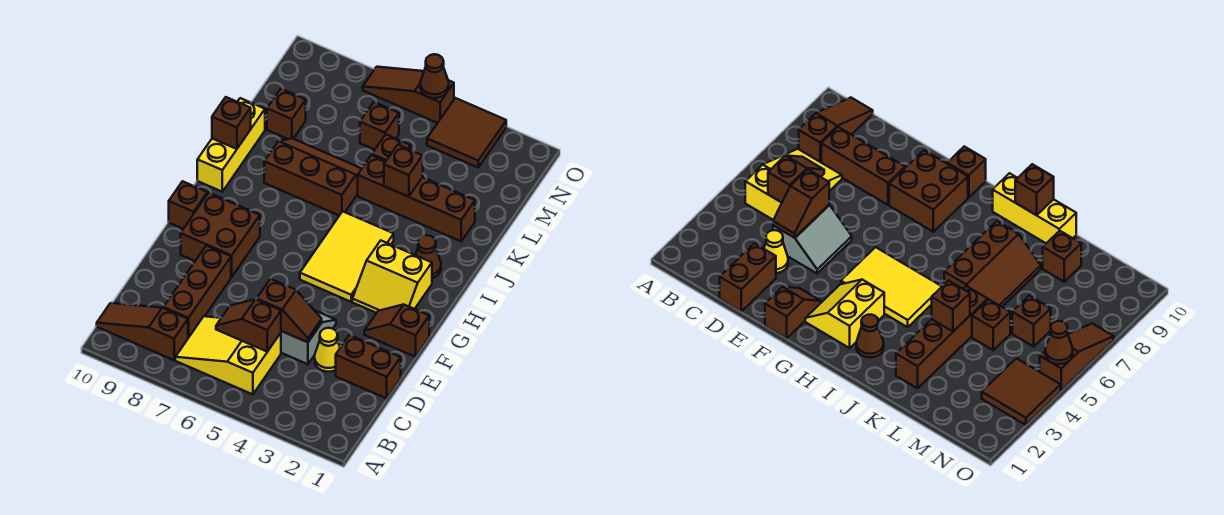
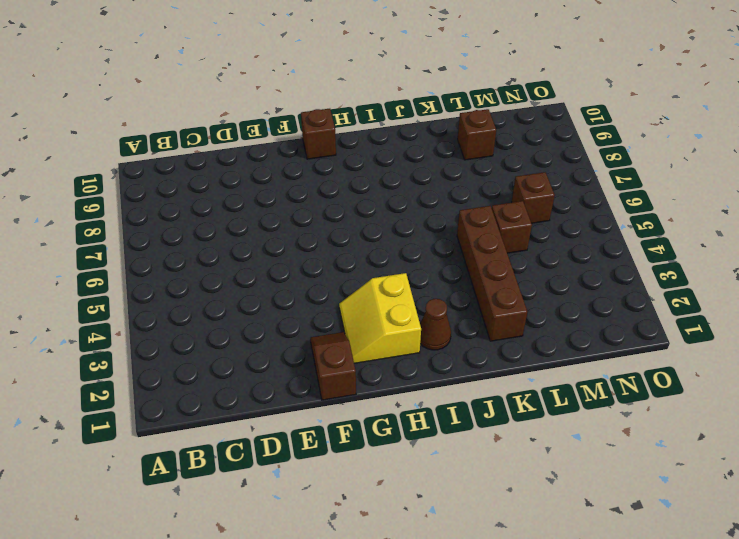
none -> yellow 2x3 slope [175,316,281,394]
none -> brown 1x3 slope [97,303,188,360]
none -> brown 1x3 brick [164,246,231,338]

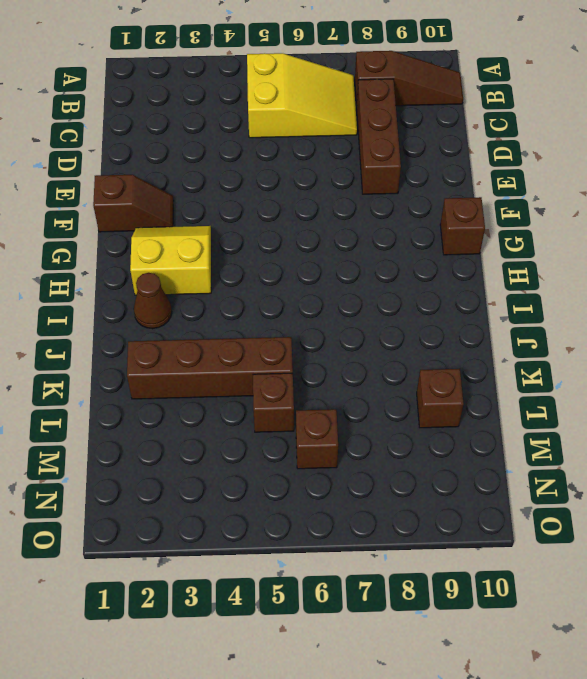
none -> brown 1x2 brick [336,335,401,398]
none -> yellow 1x1 cone [315,328,340,372]
none -> grey 2x2 slope [281,311,336,364]

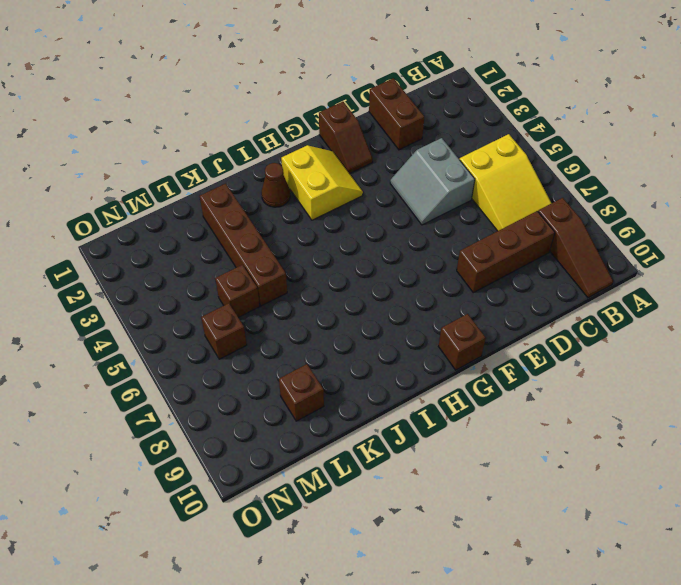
none -> yellow 1x1 cone [315,328,340,372]
none -> brown 2x2 brick [181,193,260,277]
none -> yellow 2x3 tile [300,211,394,302]

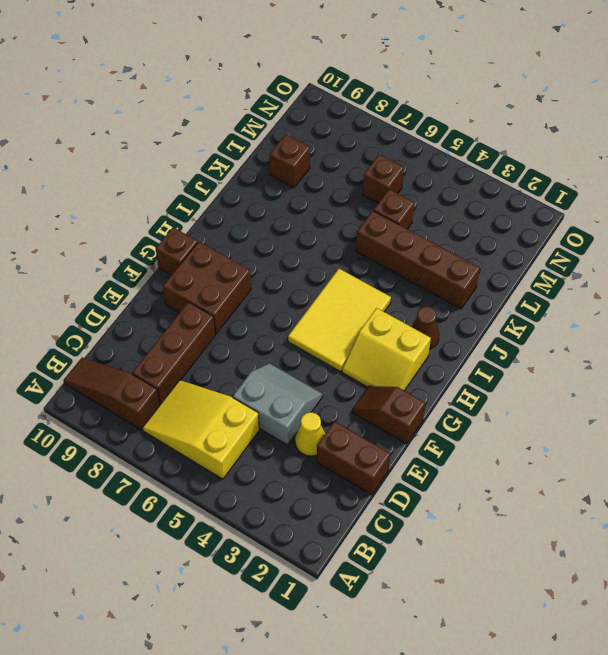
none -> yellow 1x3 brick [197,98,265,192]
none -> brown 2x3 slope [264,139,362,216]
none -> brown 2x2 tile [427,98,506,167]

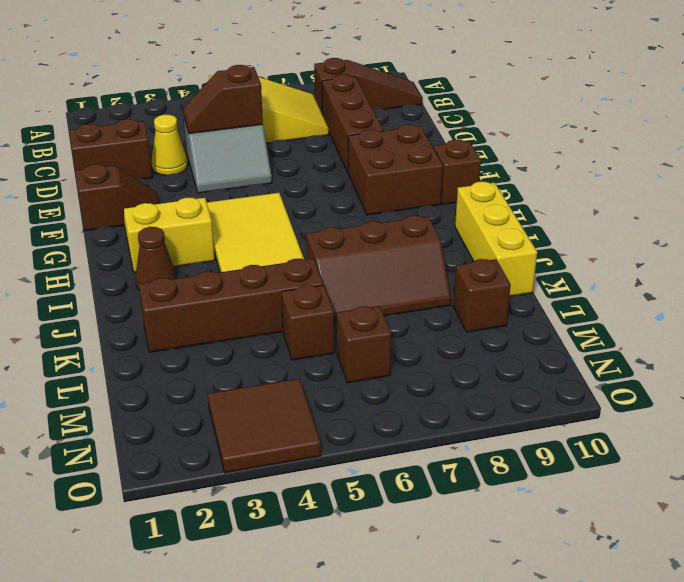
none -> brown 1x3 slope [363,67,454,123]
none -> brown 1x2 slope [216,299,281,352]
none -> brown 1x1 brick [212,97,251,149]

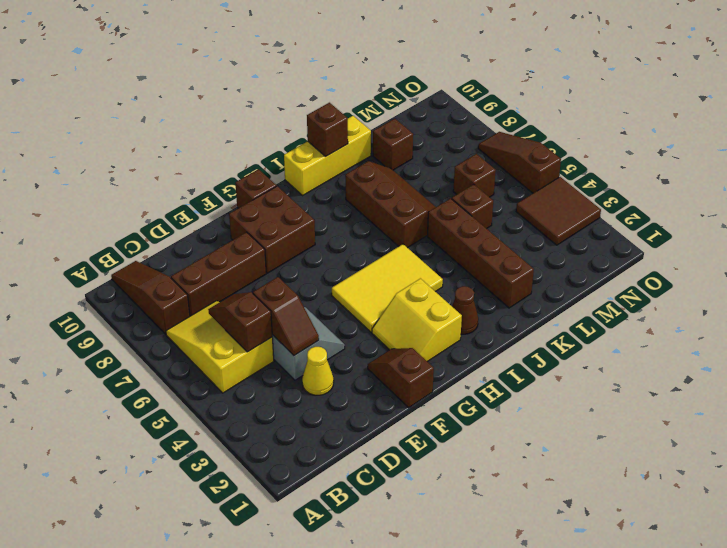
none -> brown 1x2 brick [336,335,401,398]
none -> brown 1x1 brick [384,145,423,197]
none -> brown 1x1 cone [420,54,449,98]

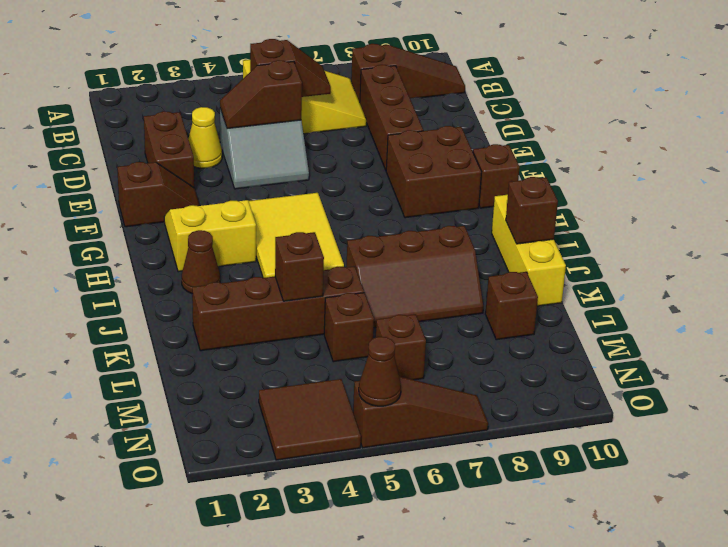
brown 1x2 brick [144,111,194,187] -> brown 1x2 brick turned to [336,335,401,398]

